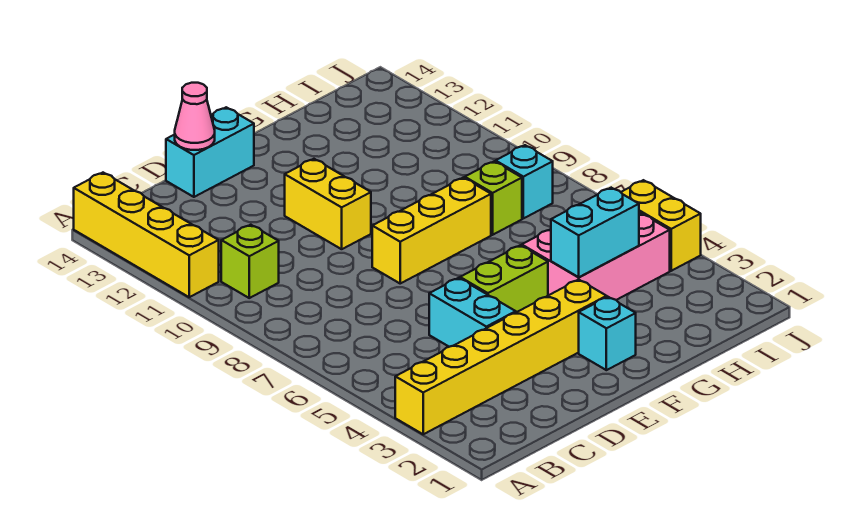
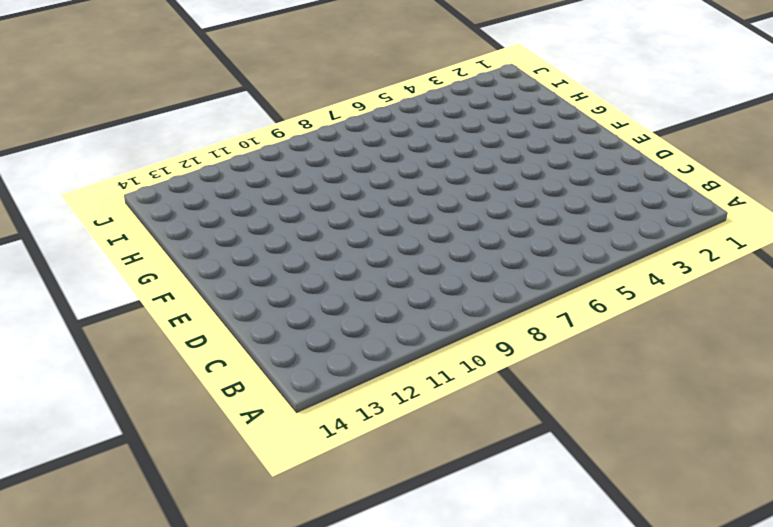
none -> yellow 1x6 brick [395,280,607,434]
none -> yellow 1x4 brick [74,173,219,297]
none -> lime 1x1 brick [221,225,279,298]

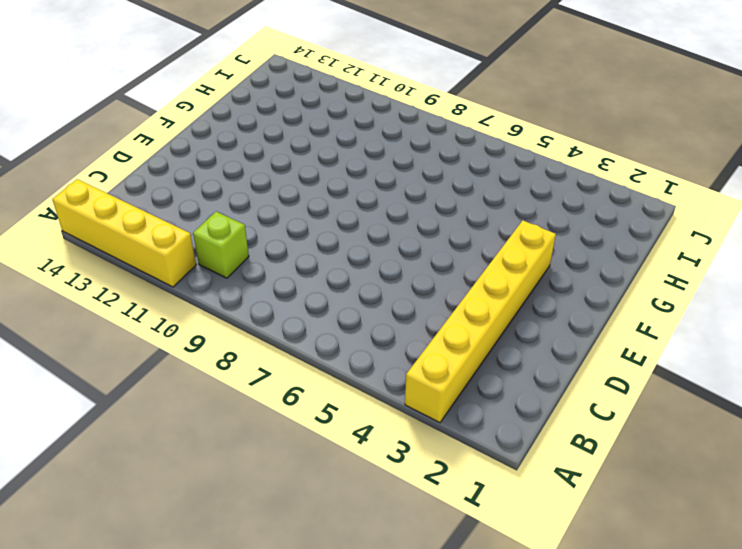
none -> cyan 1x2 brick [429,278,516,347]
none -> cyan 1x2 brick [166,107,254,197]
none -> lime 1x2 brick [460,245,548,312]

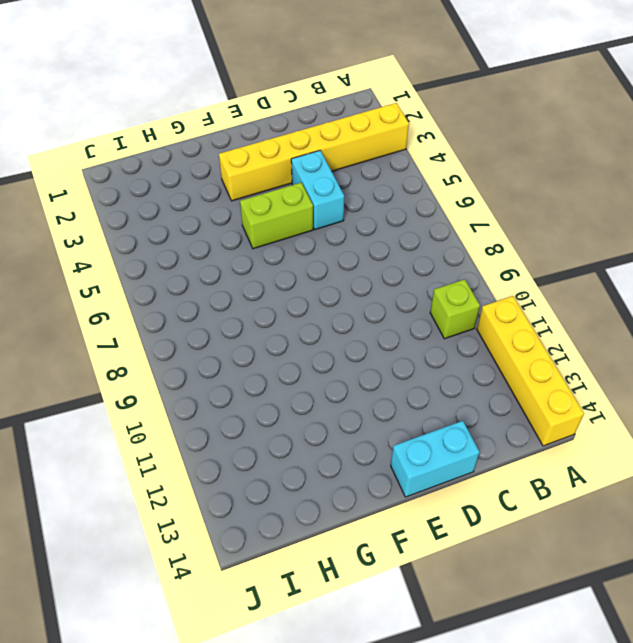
none -> yellow 1x3 brick [372,178,491,283]
none -> yellow 1x2 brick [285,159,371,249]
none -> cyan 1x1 brick [579,297,636,370]

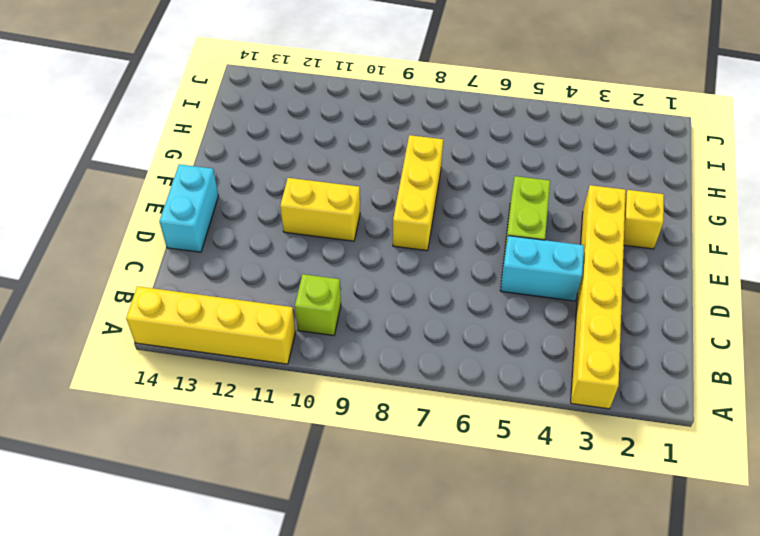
yellow 1x1 brick [624,190,664,249] -> cyan 1x1 brick [579,297,636,370]
none -> pink 2x3 brick [522,212,670,300]
none -> lime 1x1 brick [465,161,522,235]
none -> cyan 1x1 brick [496,145,553,218]

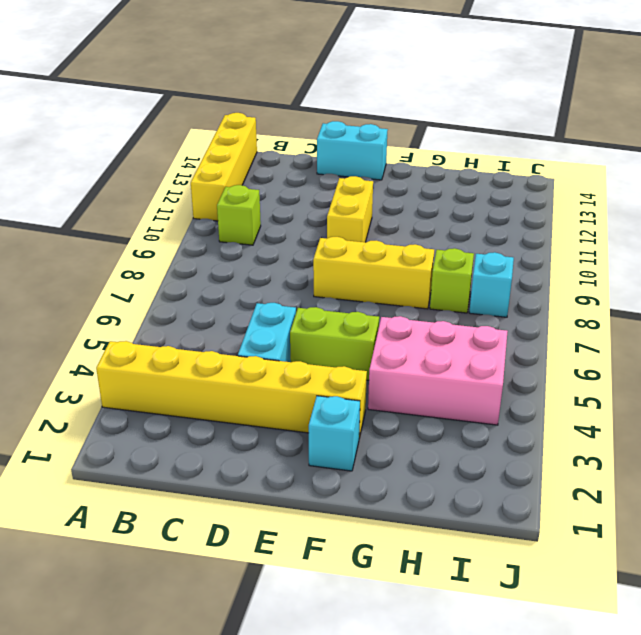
none -> yellow 1x2 brick [621,180,701,271]
none -> pink 1x1 cone [175,83,215,150]
none -> cyan 1x2 brick [551,188,639,277]

